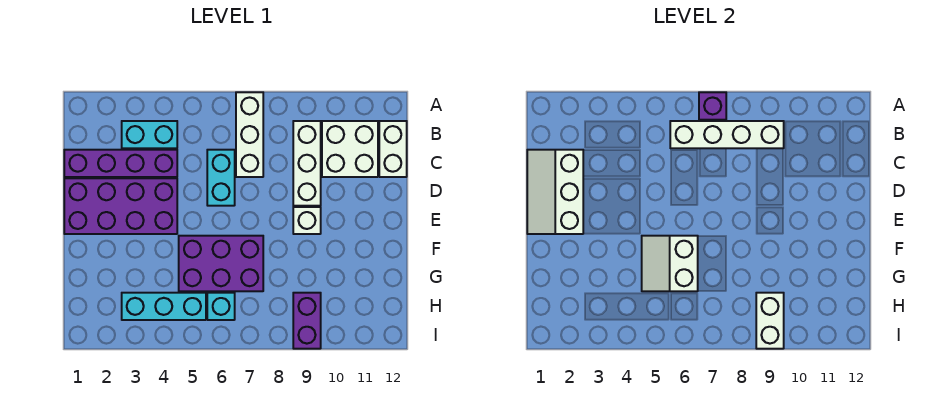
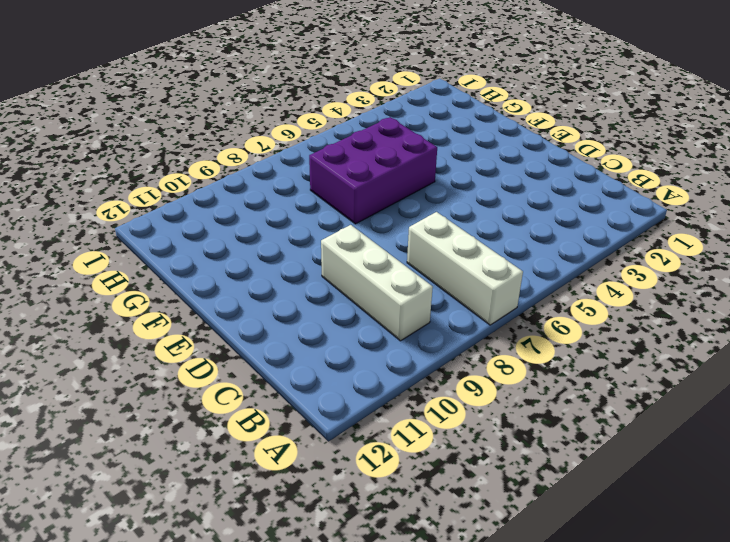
none -> cyan 1x2 brick [122,121,177,148]
none -> white 2x2 brick [322,121,378,177]
none -> white 1x2 brick [379,121,407,177]

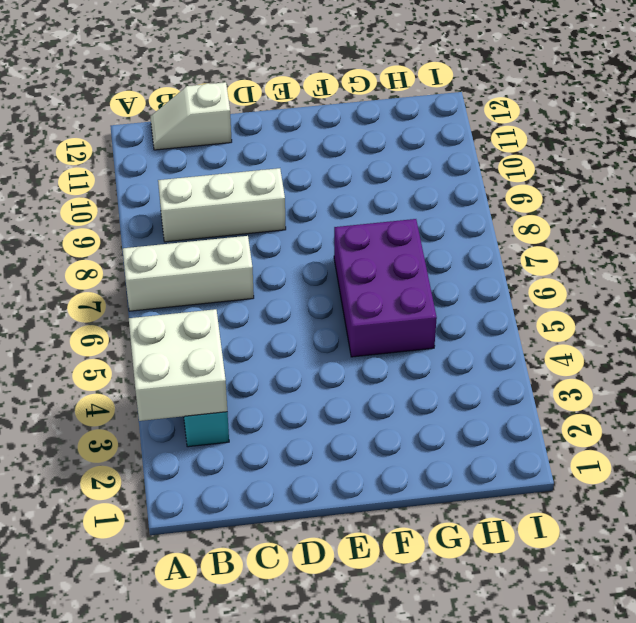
white 2x2 brick [129,309,227,421] -> white 2x2 brick moved to [322,121,378,177]
white 1x2 slope [150,82,232,150] -> white 1x2 brick [379,121,407,177]
none -> purple 1x4 brick [64,150,177,177]
none -> cyan 1x2 brick [207,150,235,206]
none -> purple 2x4 brick [64,178,177,234]

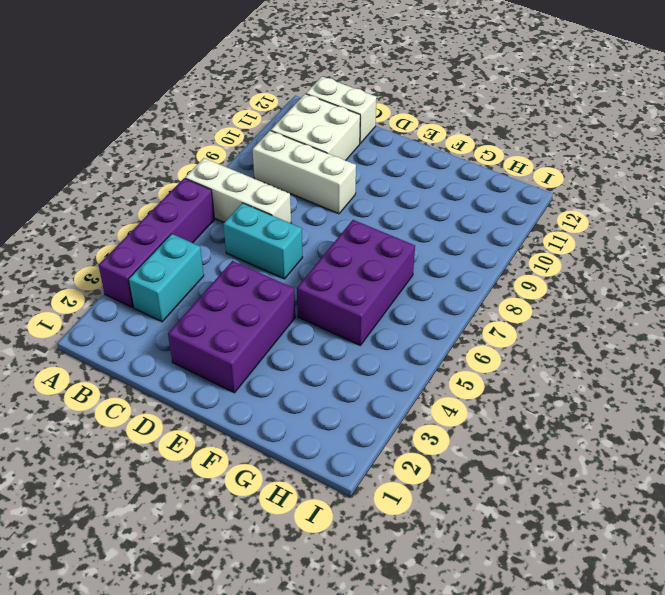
purple 1x4 brick [98,178,215,307] -> purple 1x4 brick moved to [64,150,177,177]
purple 2x3 brick [168,261,295,393] -> purple 2x4 brick [64,178,177,234]
none -> white 1x1 brick [293,207,321,234]
none -> cyan 1x3 brick [122,293,206,320]
none -> cyan 1x1 brick [207,293,235,320]

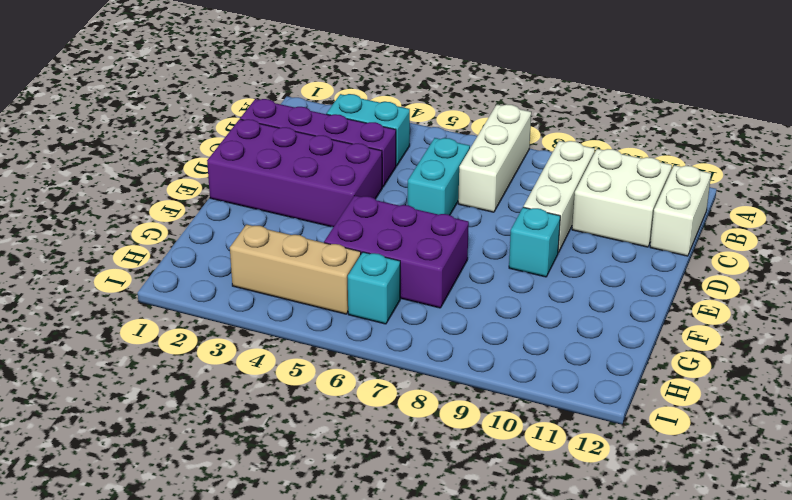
cyan 1x1 brick [509,207,560,277] -> white 1x1 brick [293,207,321,234]
tan 1x3 brick [230,224,361,314] -> cyan 1x3 brick [122,293,206,320]
none -> purple 1x2 brick [293,293,321,349]
none -> purple 1x1 brick [699,92,726,120]
none -> white 1x4 brick [670,121,784,148]

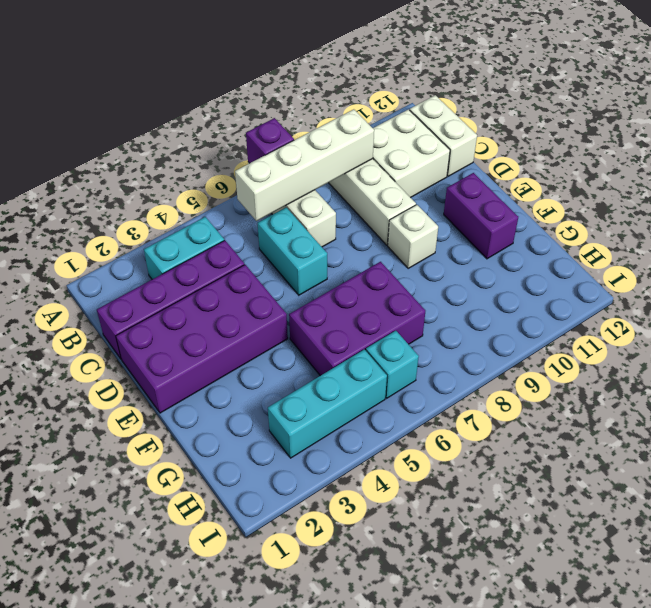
purple 1x2 brick [444,173,518,259] -> purple 1x2 brick moved to [293,293,321,349]
none -> white 2x3 slope [527,150,583,234]
none -> white 2x2 slope [642,236,698,291]
none -> white 1x2 brick [756,293,784,349]

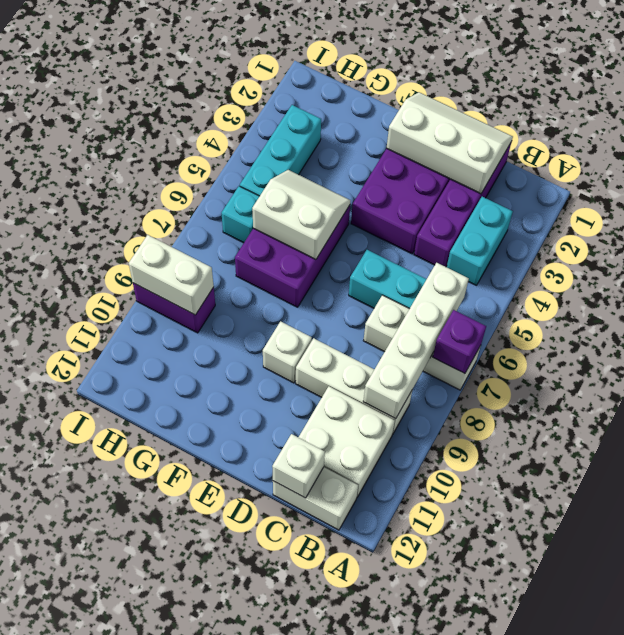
white 1x1 brick [272,434,325,498] -> none

